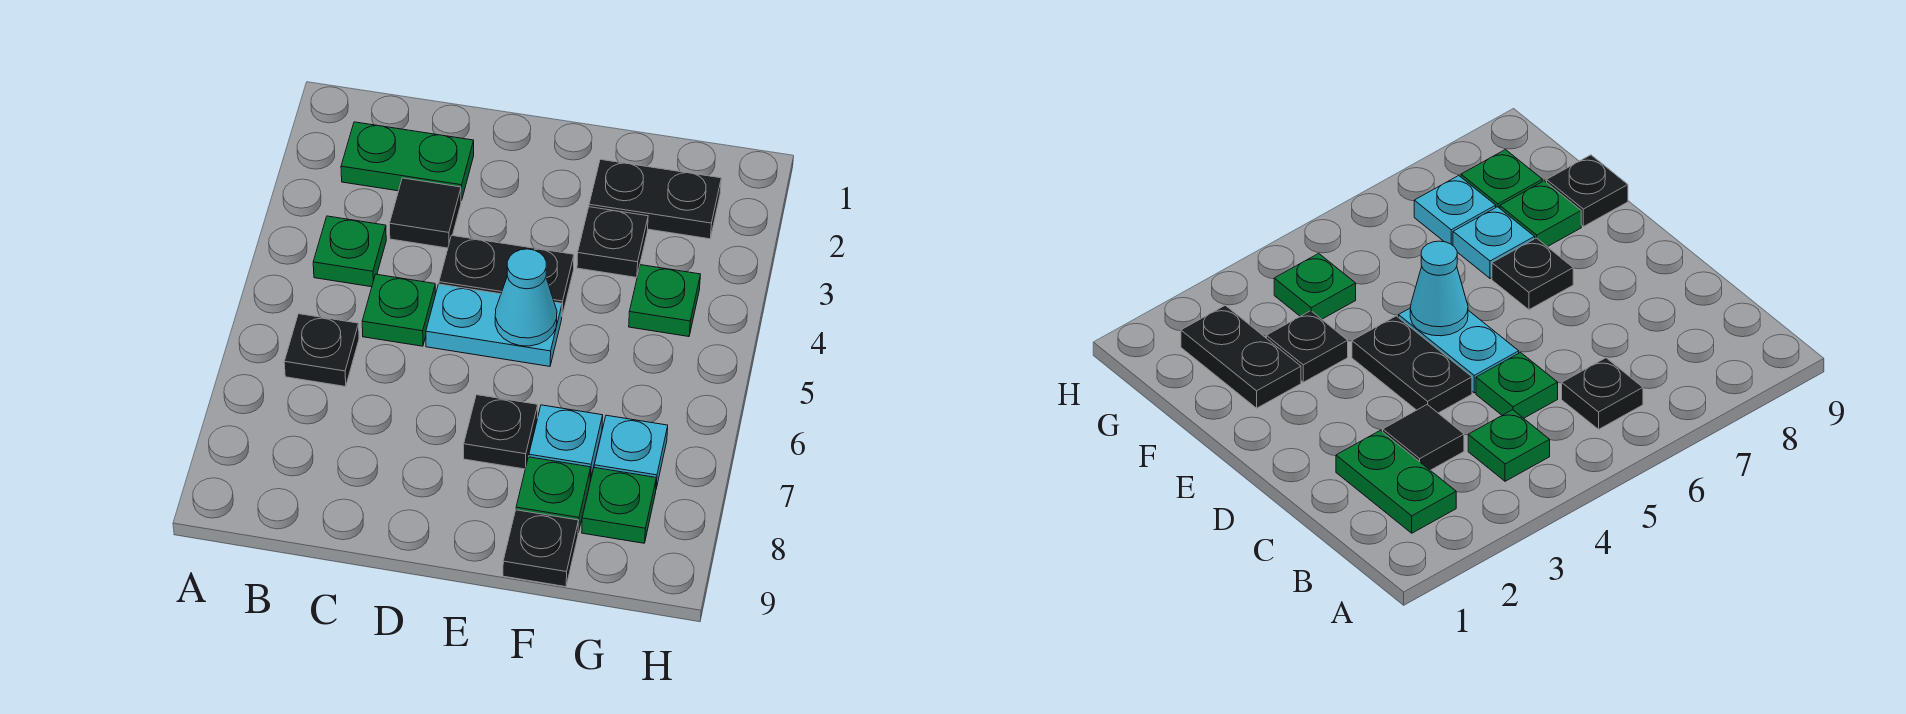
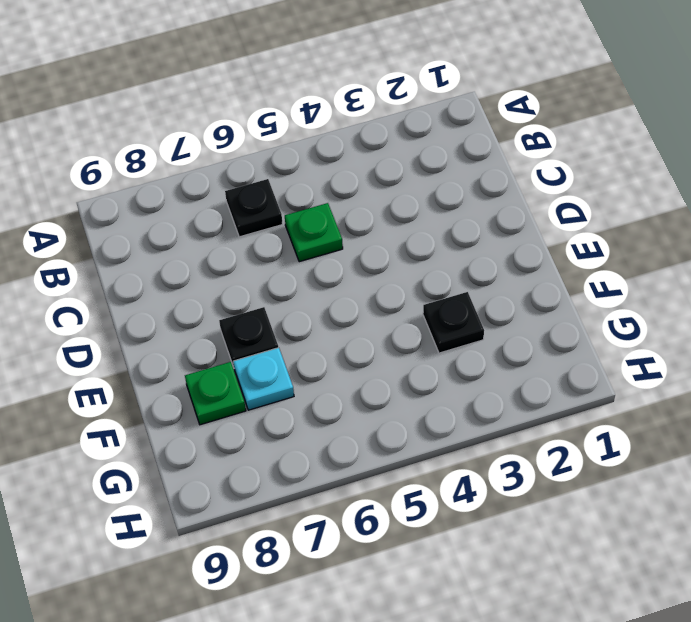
none -> green 1x2 plate [341,122,474,201]
none -> green 1x1 plate [313,216,386,287]
none -> black 1x1 tile [390,178,461,248]

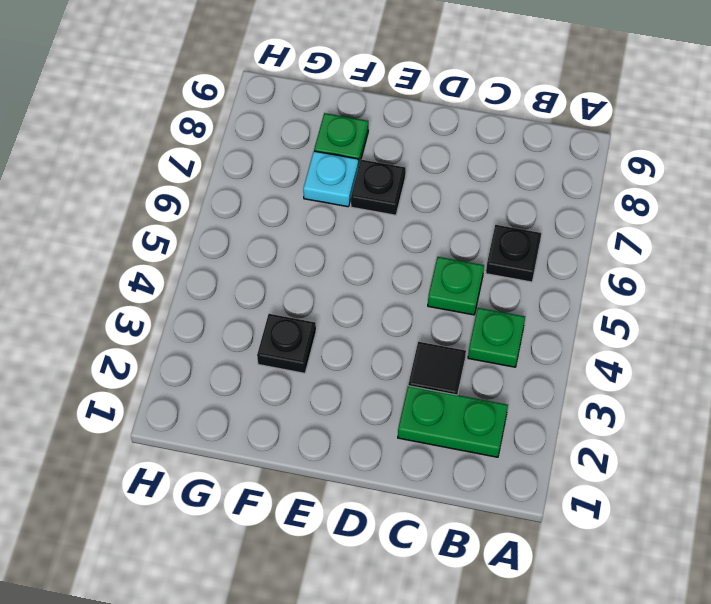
none -> black 1x2 plate [439,235,574,316]
none -> cyan 1x2 plate [426,284,562,366]
none -> black 1x2 plate [589,159,721,239]

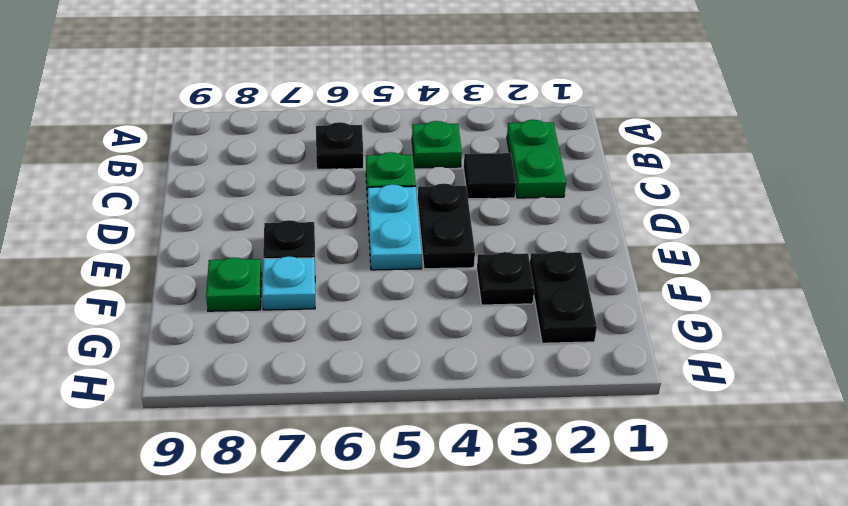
none -> black 1x1 plate [503,510,579,587]
none -> green 1x1 plate [629,265,700,337]
none -> cyan 1x1 plate [594,415,668,488]

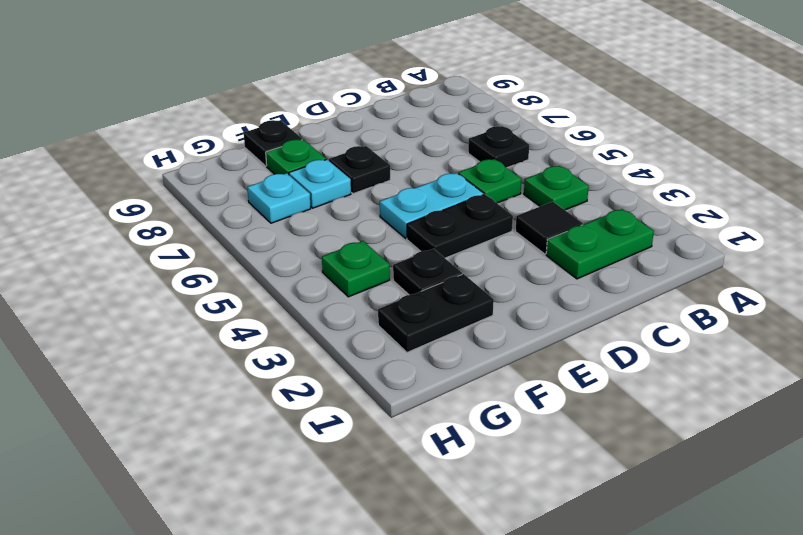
none -> green 1x1 plate [582,468,656,543]
none -> cyan 1x1 cone [495,249,557,346]

